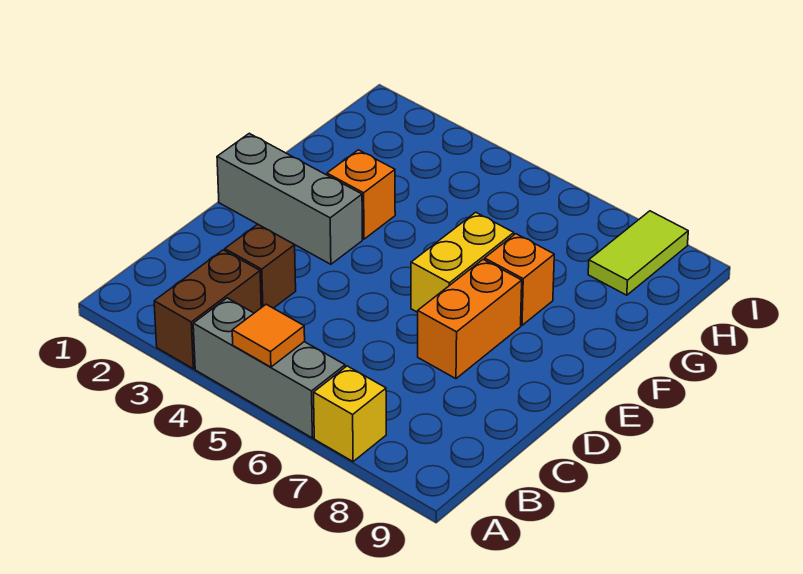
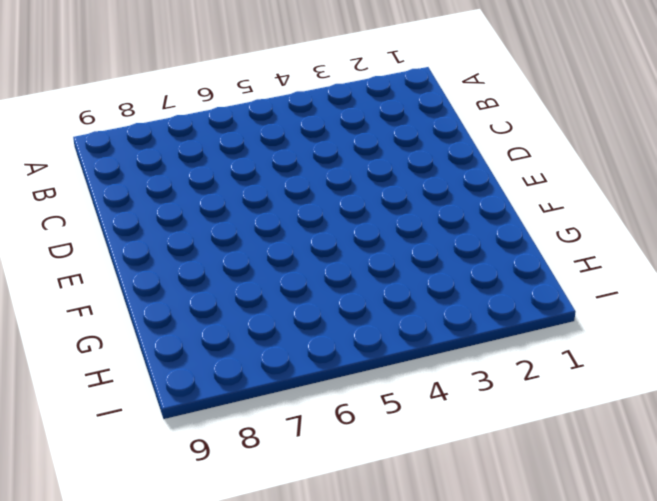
none -> brown 1x2 brick [154,250,261,369]
none -> grey 1x3 brick [193,298,345,438]

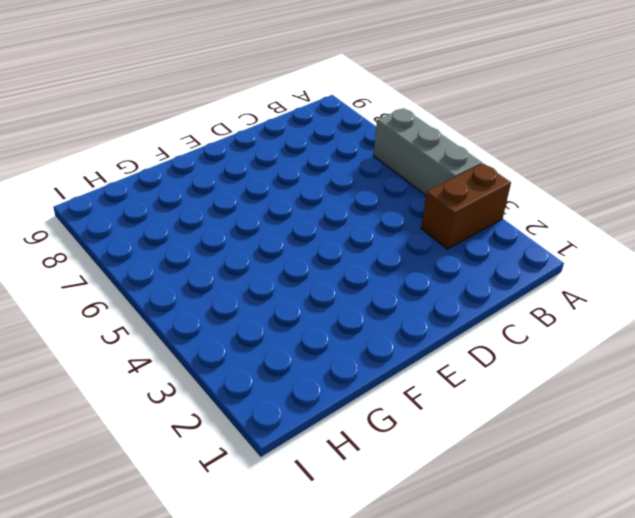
none -> yellow 1x1 brick [314,366,386,462]
none -> brown 1x1 brick [225,224,296,308]

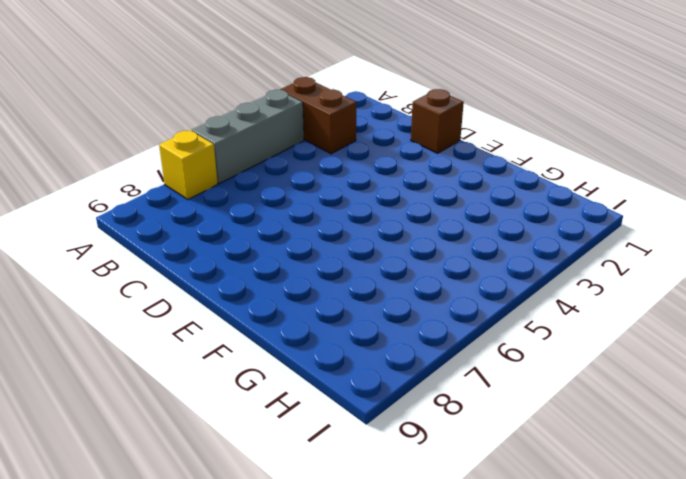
brown 1x1 brick [411,89,464,153] -> brown 1x1 brick moved to [225,224,296,308]
none -> orange 1x2 brick [418,259,522,379]
none -> grey 1x3 brick [217,133,362,264]

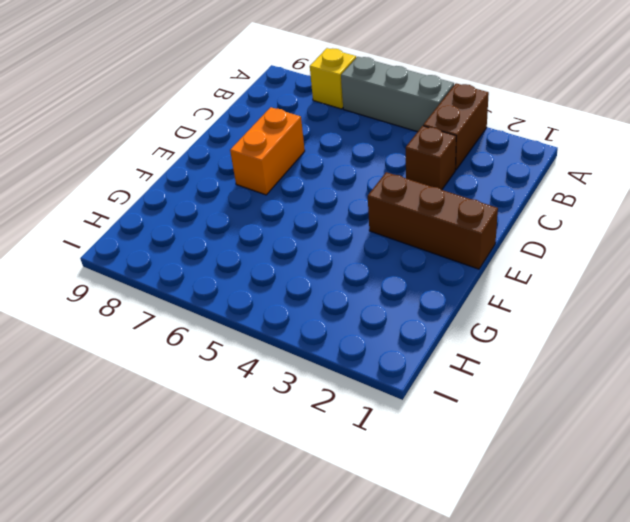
brown 1x3 brick [368,172,498,269] -> grey 1x3 brick [217,133,362,264]
none -> yellow 1x2 brick [411,212,514,312]
none -> orange 1x1 brick [327,150,395,239]

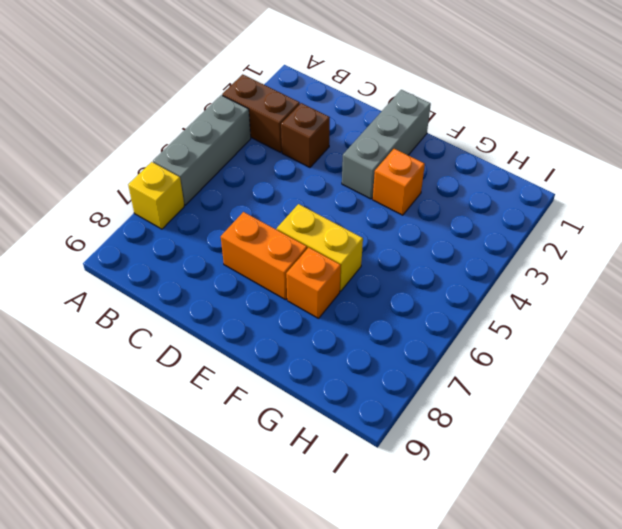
none -> lime 1x2 tile [588,211,688,295]
none -> orange 1x1 tile [232,304,305,367]

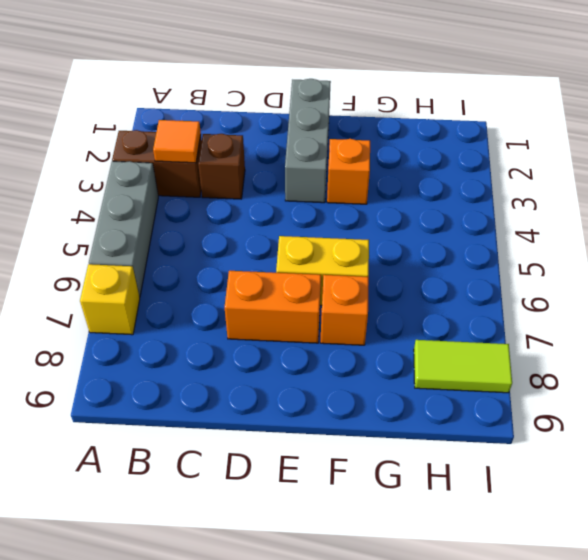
orange 1x1 tile [153,120,201,163] -> orange 1x1 tile moved to [232,304,305,367]

